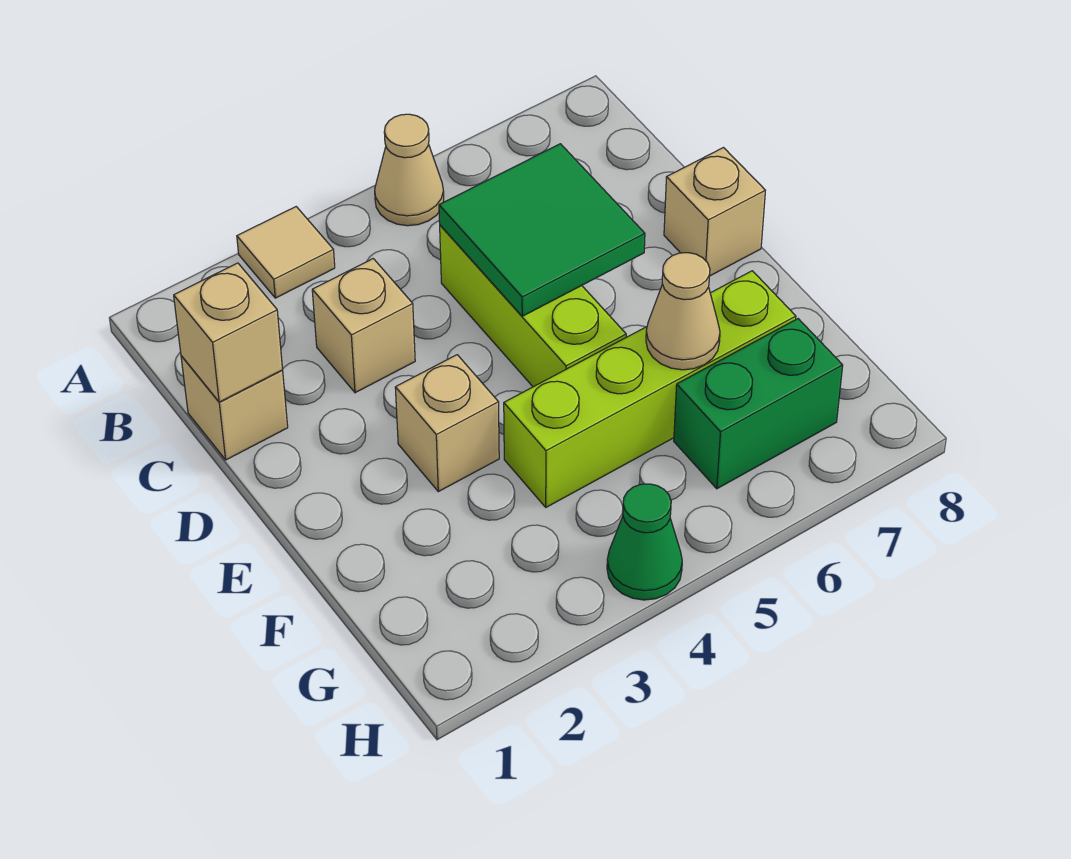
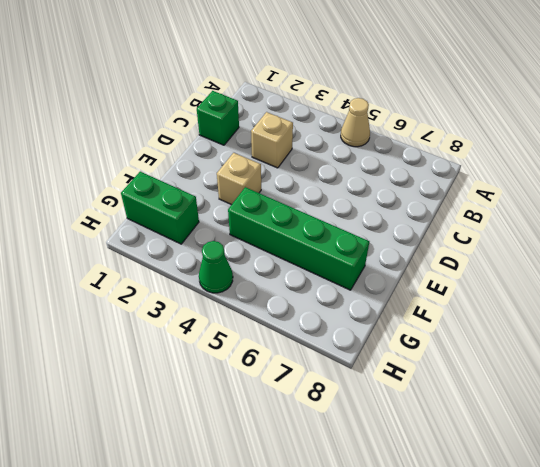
green 1x1 brick [197,91,239,145] -> tan 1x1 brick [181,356,288,460]
green 1x4 brick [228,187,369,290] -> lime 1x4 brick [504,271,796,507]
green 1x2 brick [121,172,199,244] -> green 1x2 brick moved to [674,319,843,489]
none -> tan 1x1 tile [237,207,335,298]
none -> lime 1x3 brick [440,225,626,387]
none -> tan 1x1 brick [664,148,765,276]

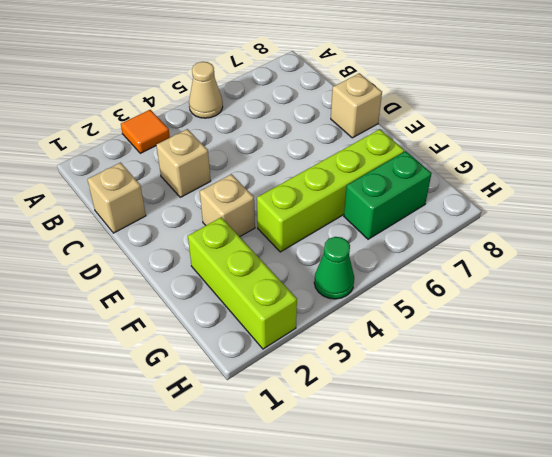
orange 1x1 tile [121,110,170,153] -> tan 1x1 tile [237,207,335,298]
lime 1x3 brick [188,217,297,349] -> lime 1x3 brick moved to [440,225,626,387]
none -> tan 1x1 brick [174,263,283,402]
none -> green 2x2 tile [439,144,645,316]
none -> tan 1x1 cone [646,253,720,370]

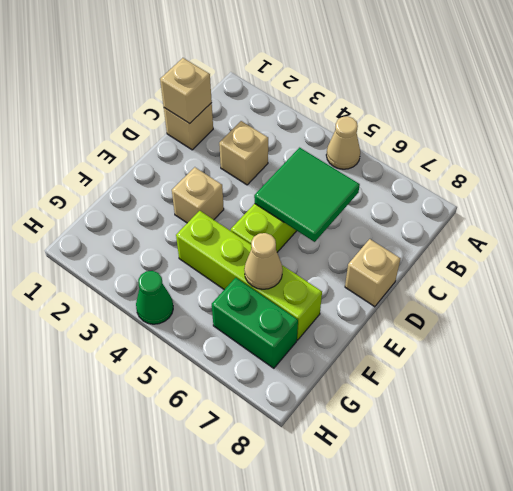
none -> tan 1x1 tile [237,207,335,298]

